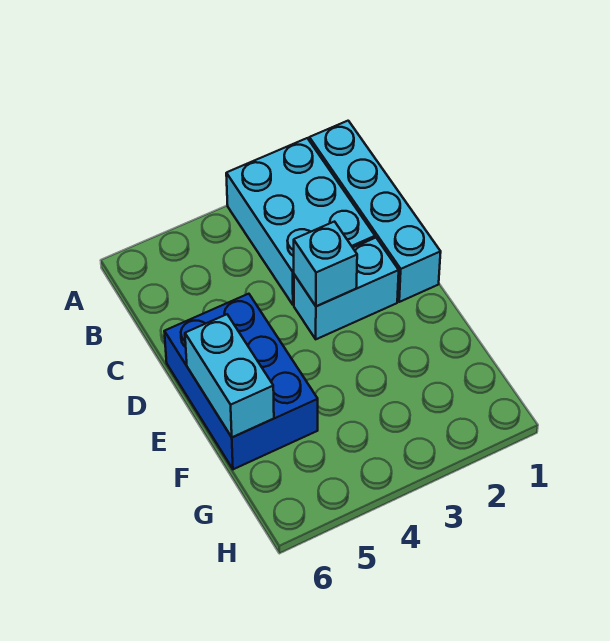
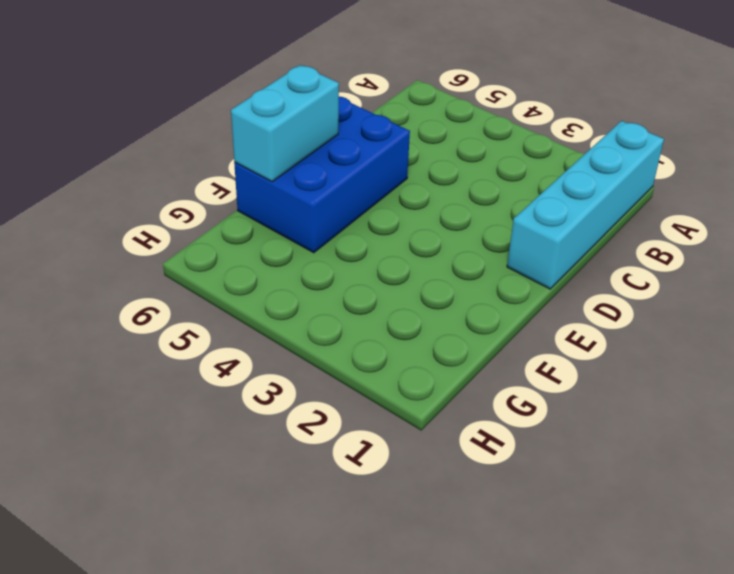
none -> cyan 2x3 brick [226,138,375,305]
none -> cyan 1x2 brick [294,238,399,339]

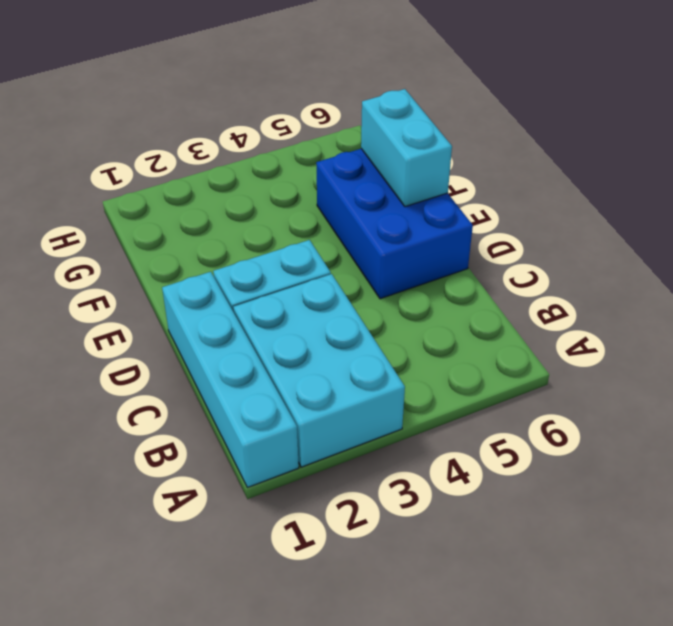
none -> cyan 1x1 brick [294,222,357,306]

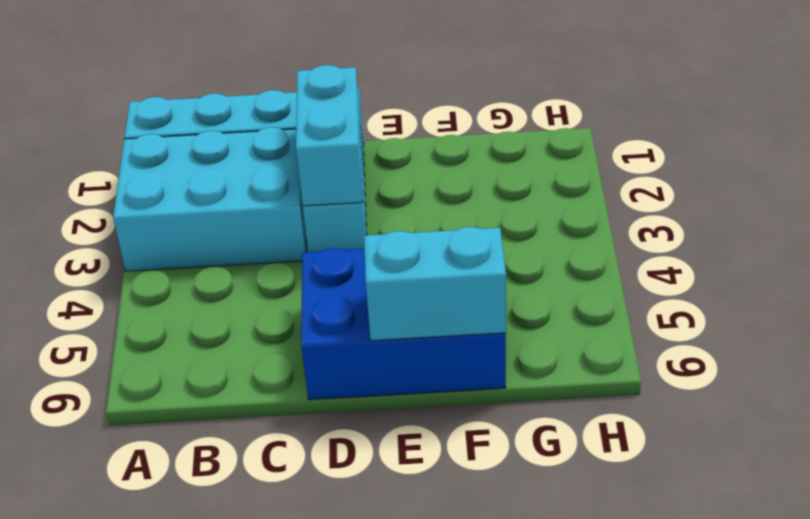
cyan 1x2 brick [296,65,363,206] -> cyan 1x1 brick [294,222,357,306]

